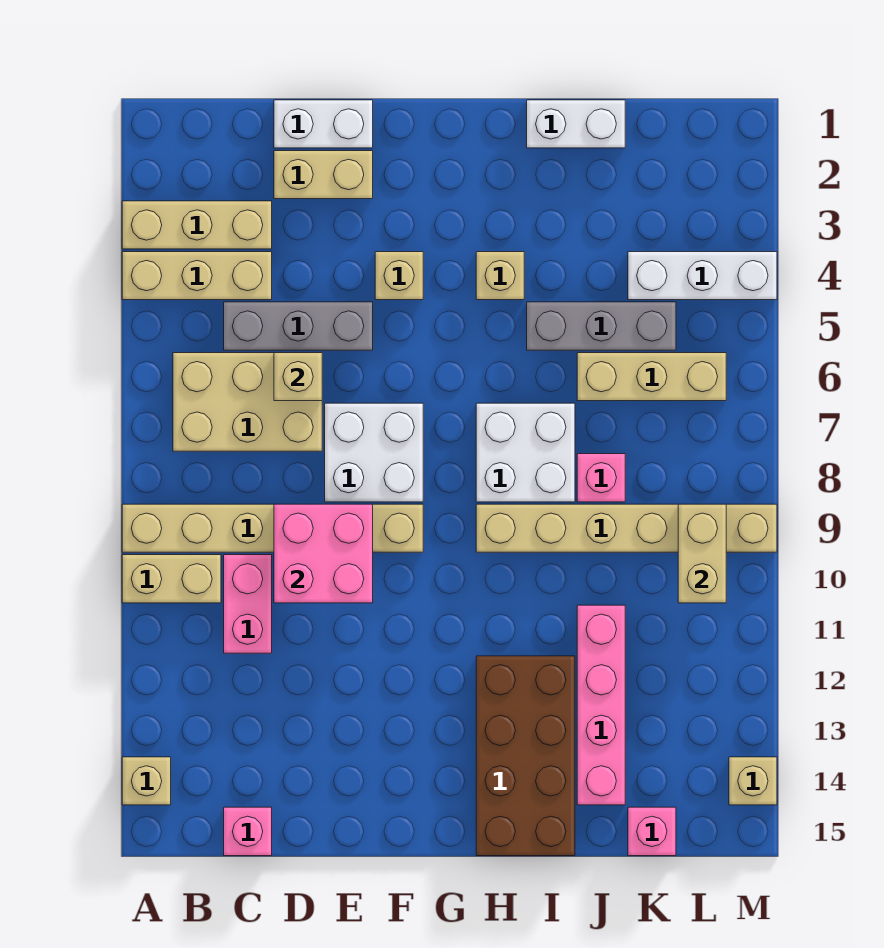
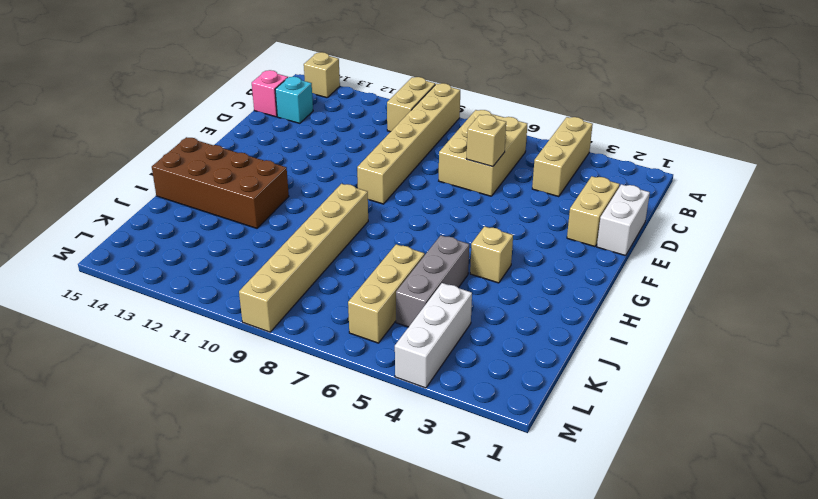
cyan 1x1 brick [275,77,313,123] -> none
none -> tan 1x3 brick [122,201,272,249]
none -> grey 1x3 brick [224,302,373,350]
none -> pink 1x2 brick [224,555,272,653]

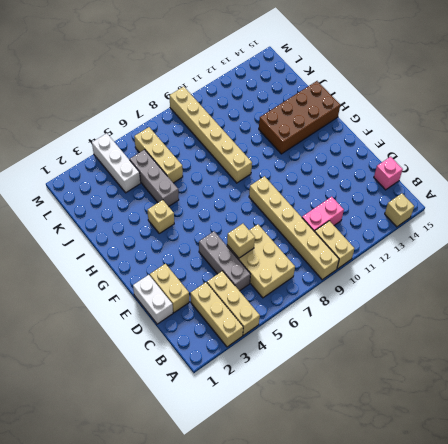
none -> white 2x2 brick [325,403,423,502]
none -> tan 1x1 brick [375,252,423,300]
none -> white 2x2 brick [476,403,575,502]

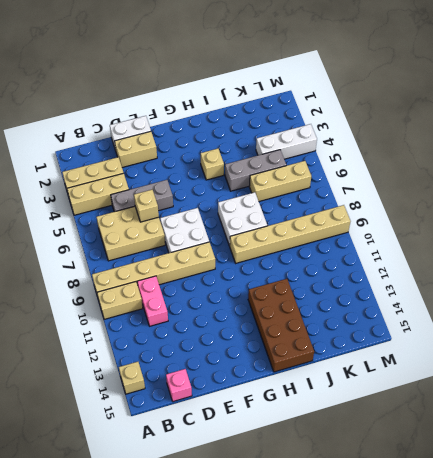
none -> tan 1x1 brick [375,252,423,300]
none -> white 1x2 brick [527,100,625,148]
none -> pink 1x1 brick [577,454,625,502]

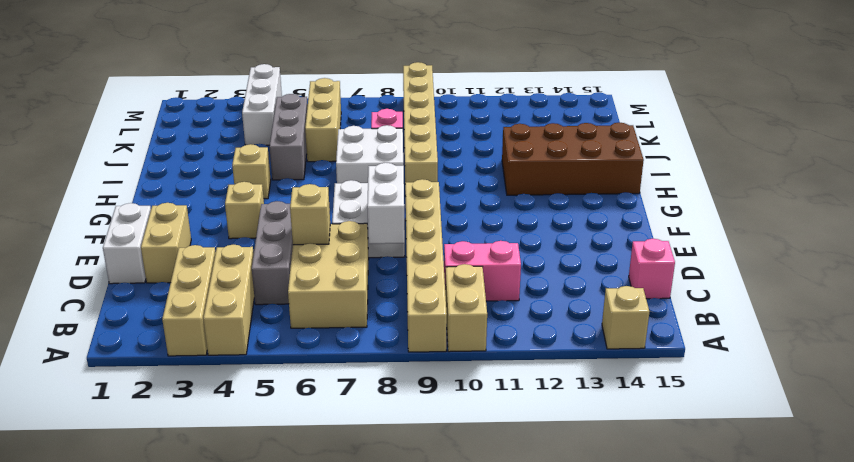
white 1x2 brick [367,163,405,244] -> white 1x2 brick moved to [527,100,625,148]
none -> pink 1x4 brick [577,605,625,805]
none -> pink 1x1 brick [628,807,676,856]
none -> tan 1x1 brick [729,757,777,805]

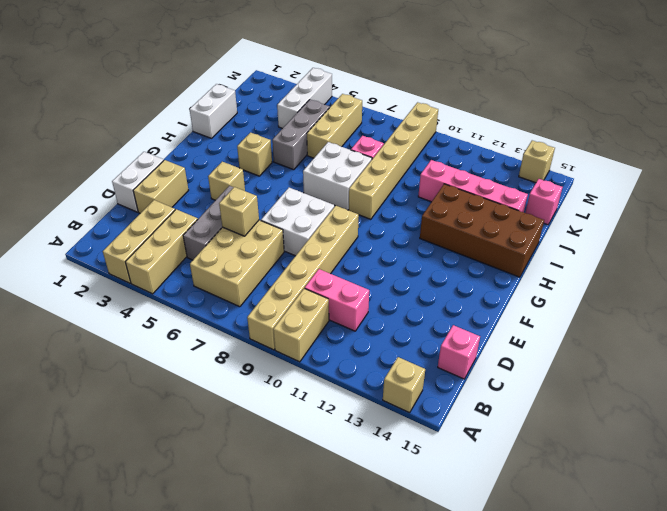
none -> pink 2x2 brick [274,504,373,603]
none -> tan 1x2 brick [678,504,726,603]

